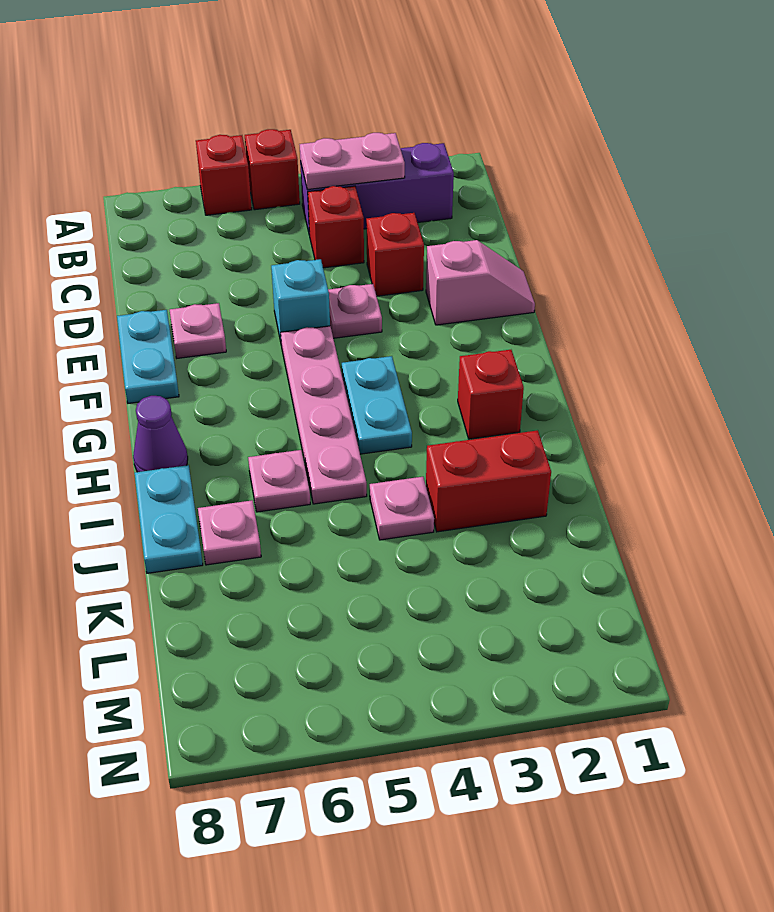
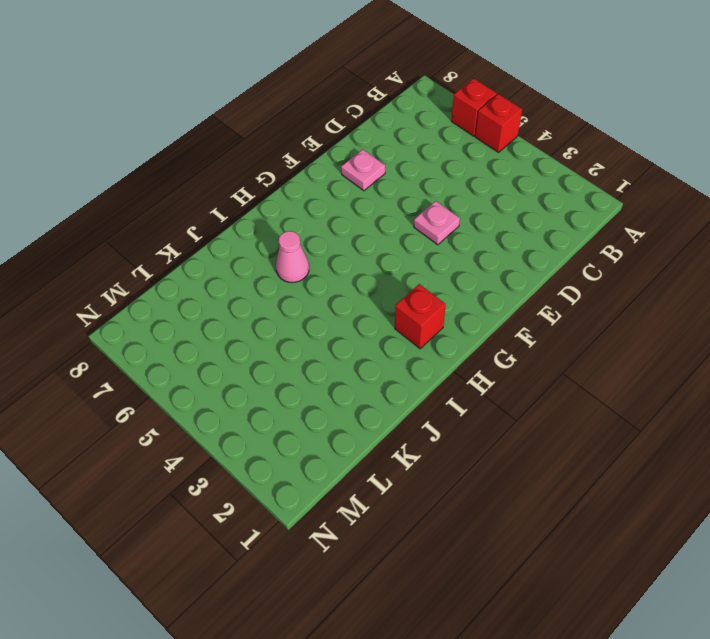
pink 1x1 cone [276,231,309,282] -> pink 1x1 plate [248,450,310,512]
none -> purple 1x3 brick [300,143,454,235]
none -> red 1x1 brick [308,186,364,268]
none -> red 1x1 brick [366,213,424,296]

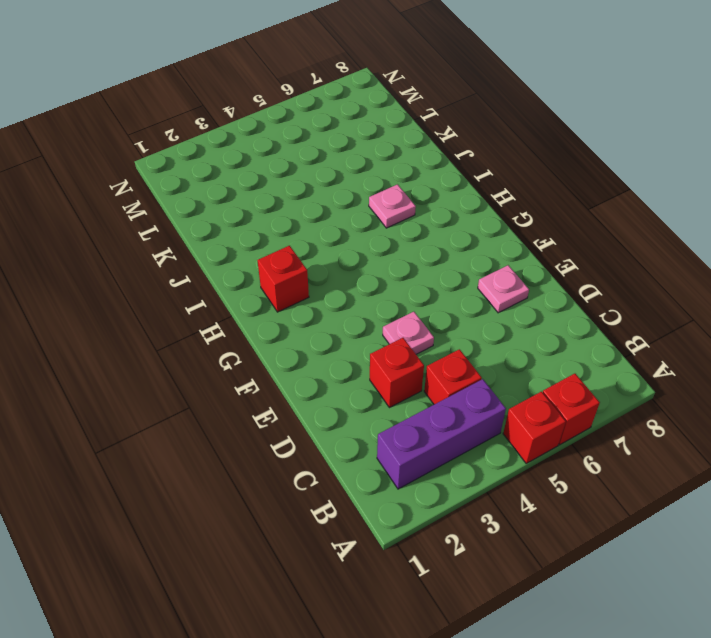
none -> pink 1x2 slope [426,240,535,325]
none -> cyan 1x1 brick [271,259,330,342]
none -> cyan 1x2 plate [117,310,179,403]

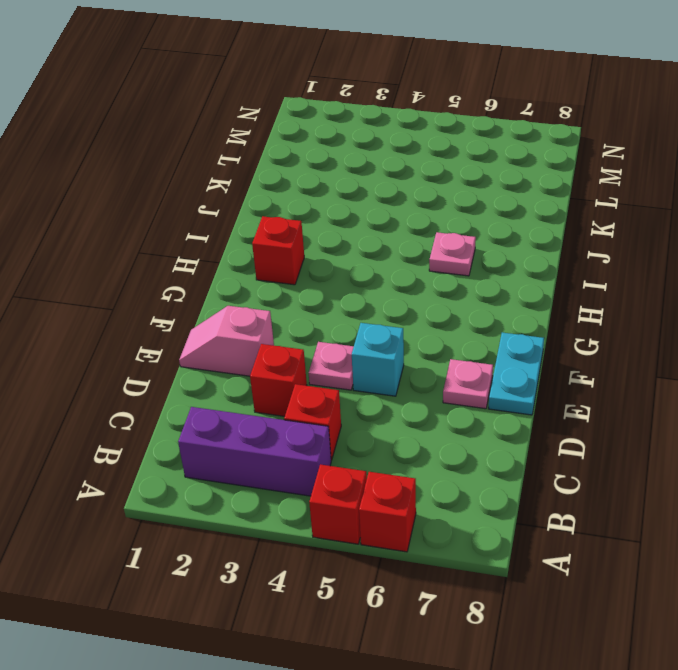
none -> pink 1x4 plate [281,326,367,504]
none -> cyan 1x2 plate [342,356,412,454]
none -> purple 1x1 cone [133,396,188,472]

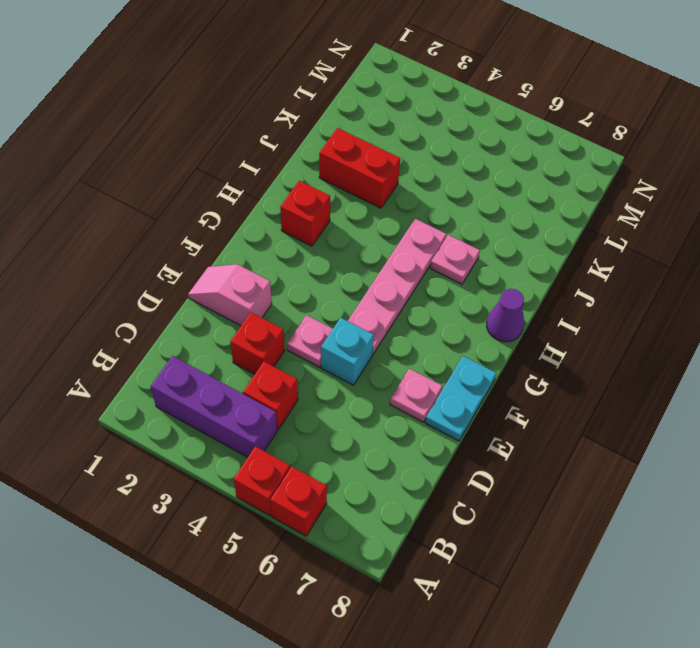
none -> cyan 1x2 plate [342,356,412,454]
none -> cyan 1x2 plate [135,465,203,573]
none -> pink 1x1 plate [370,477,434,540]

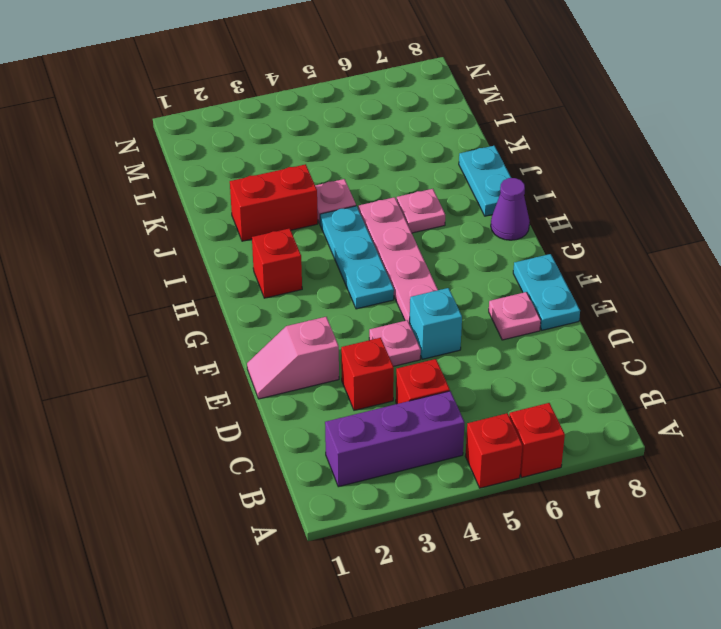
cyan 1x3 plate [320,206,394,309] -> cyan 1x2 plate [342,356,412,454]
none -> pink 1x1 plate [198,500,261,565]
none -> pink 1x2 plate [300,133,405,190]

